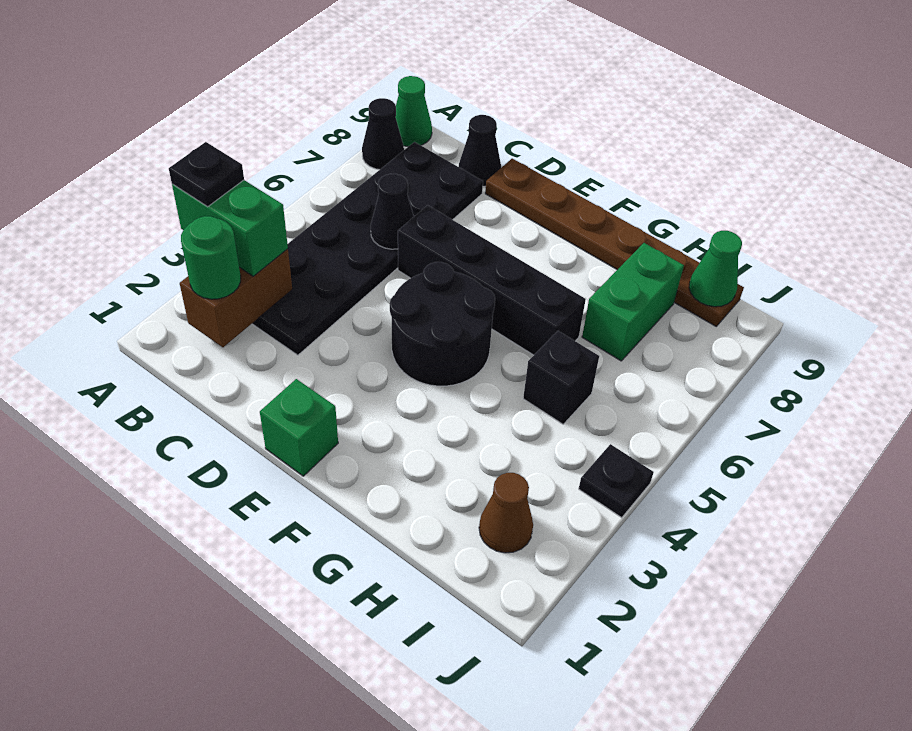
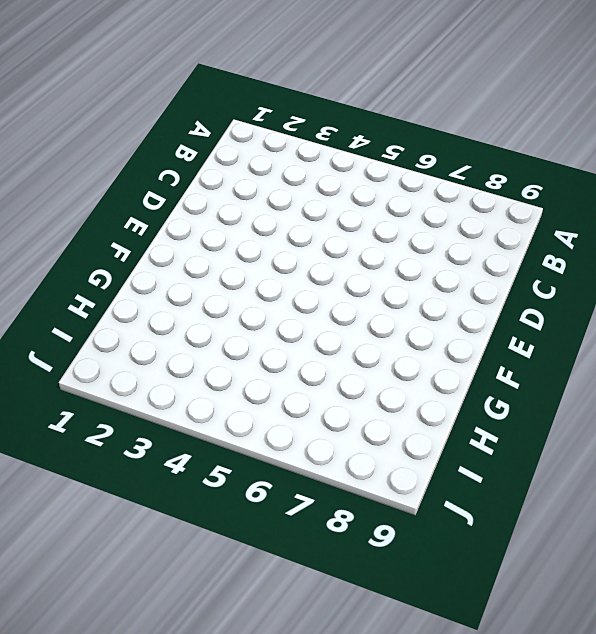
none -> black 1x1 cone [362,98,404,170]
none -> green 1x1 cone [396,76,432,147]
none -> black 2x6 plate [252,142,483,355]

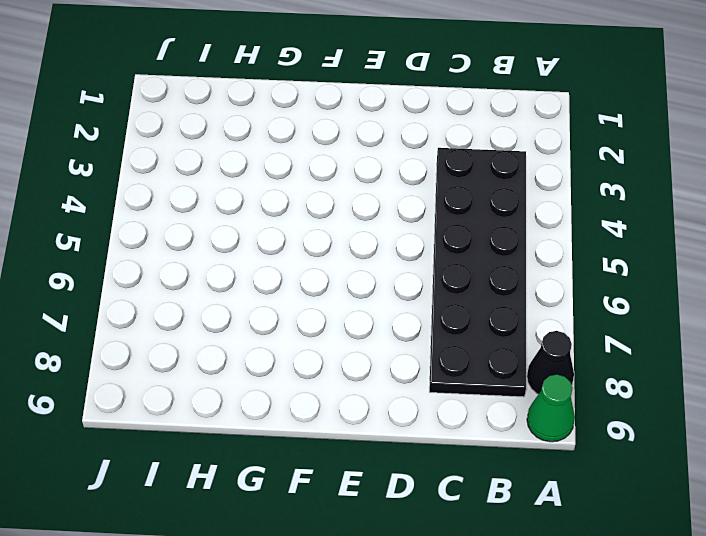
none -> black 1x1 cone [459,115,501,186]
none -> black 1x4 brick [398,205,586,355]
none -> brown 1x6 plate [485,159,744,326]

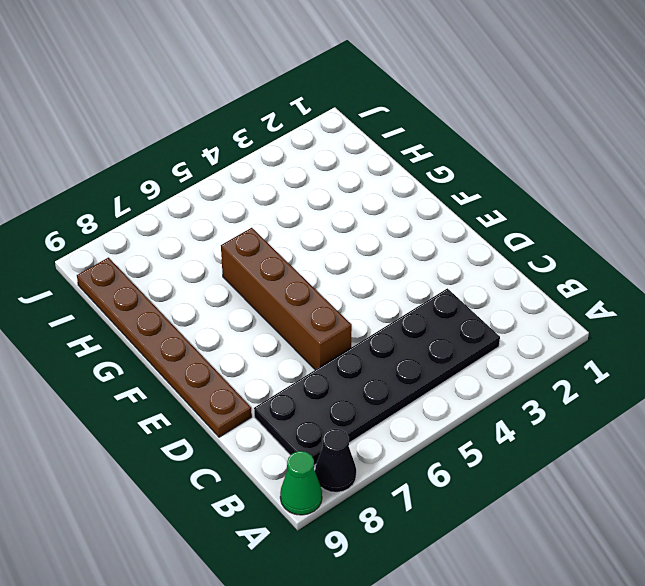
brown 1x4 brick [221,228,352,370] -> black 1x4 brick [398,205,586,355]
none -> black 1x1 cone [459,115,501,186]
none -> green 1x1 brick [260,379,338,476]
none -> black 2x2 round brick [390,262,495,386]

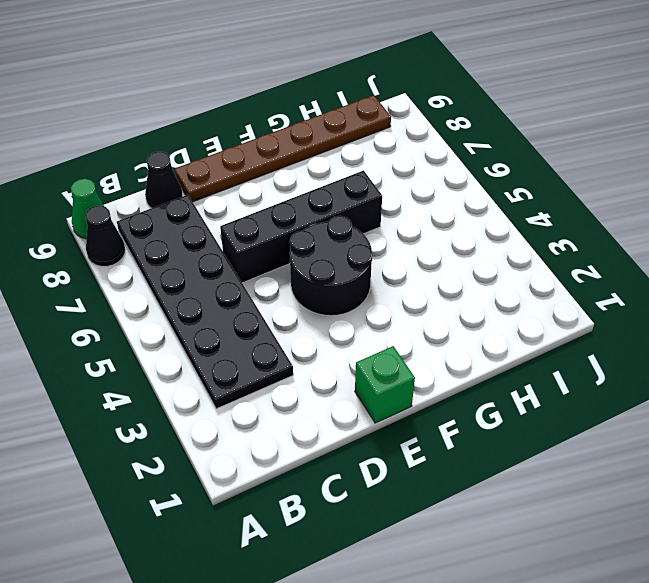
none -> black 1x1 brick [523,331,599,424]
none -> green 1x2 brick [582,243,684,361]
none -> brown 1x1 cone [479,473,533,553]

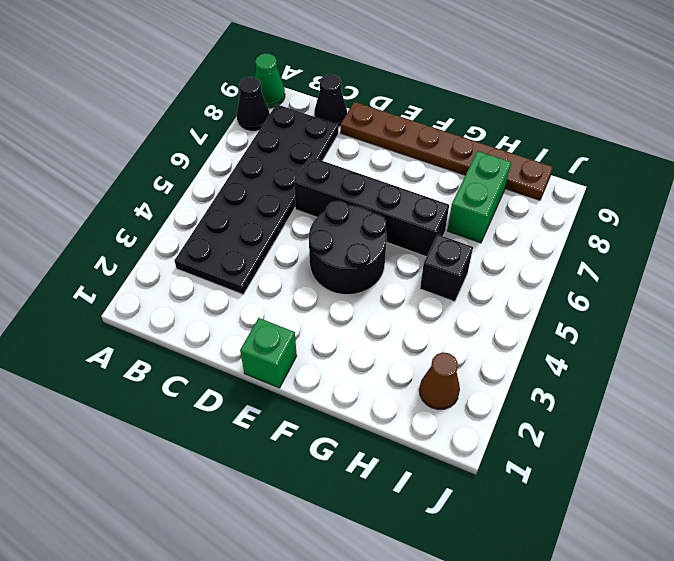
none -> black 1x1 plate [579,444,654,518]
none -> brown 1x2 brick [180,249,292,347]
none -> black 1x1 cone [371,174,414,249]

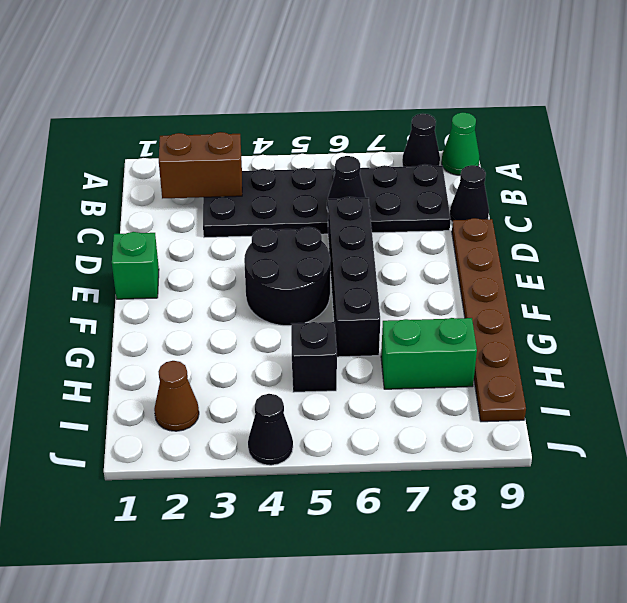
black 1x1 cone [248,394,293,465] -> black 1x1 plate [579,444,654,518]
none -> green 1x1 cone [689,231,742,307]
none -> green 1x2 brick [172,180,288,276]
none -> green 1x1 round brick [181,216,241,299]

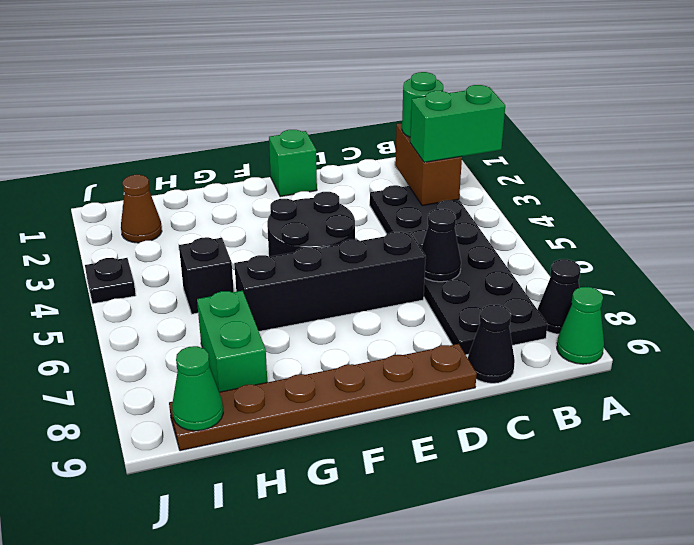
none -> black 1x1 plate [169,142,244,207]

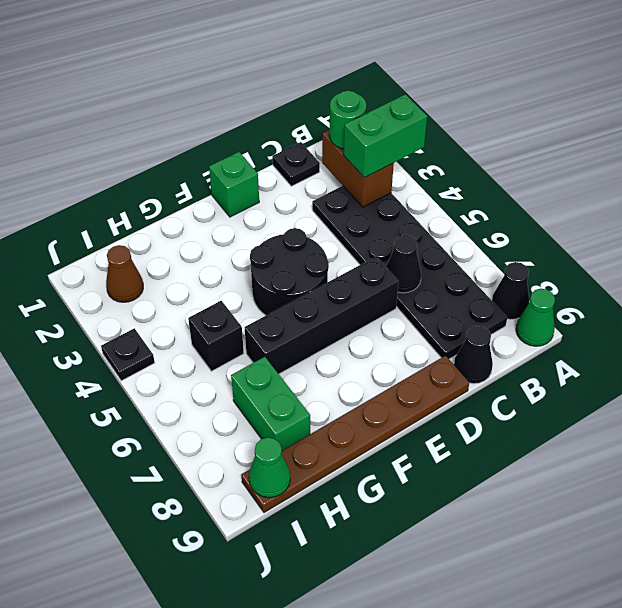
black 1x1 plate [272,142,320,186] -> black 1x1 plate moved to [169,142,244,207]

